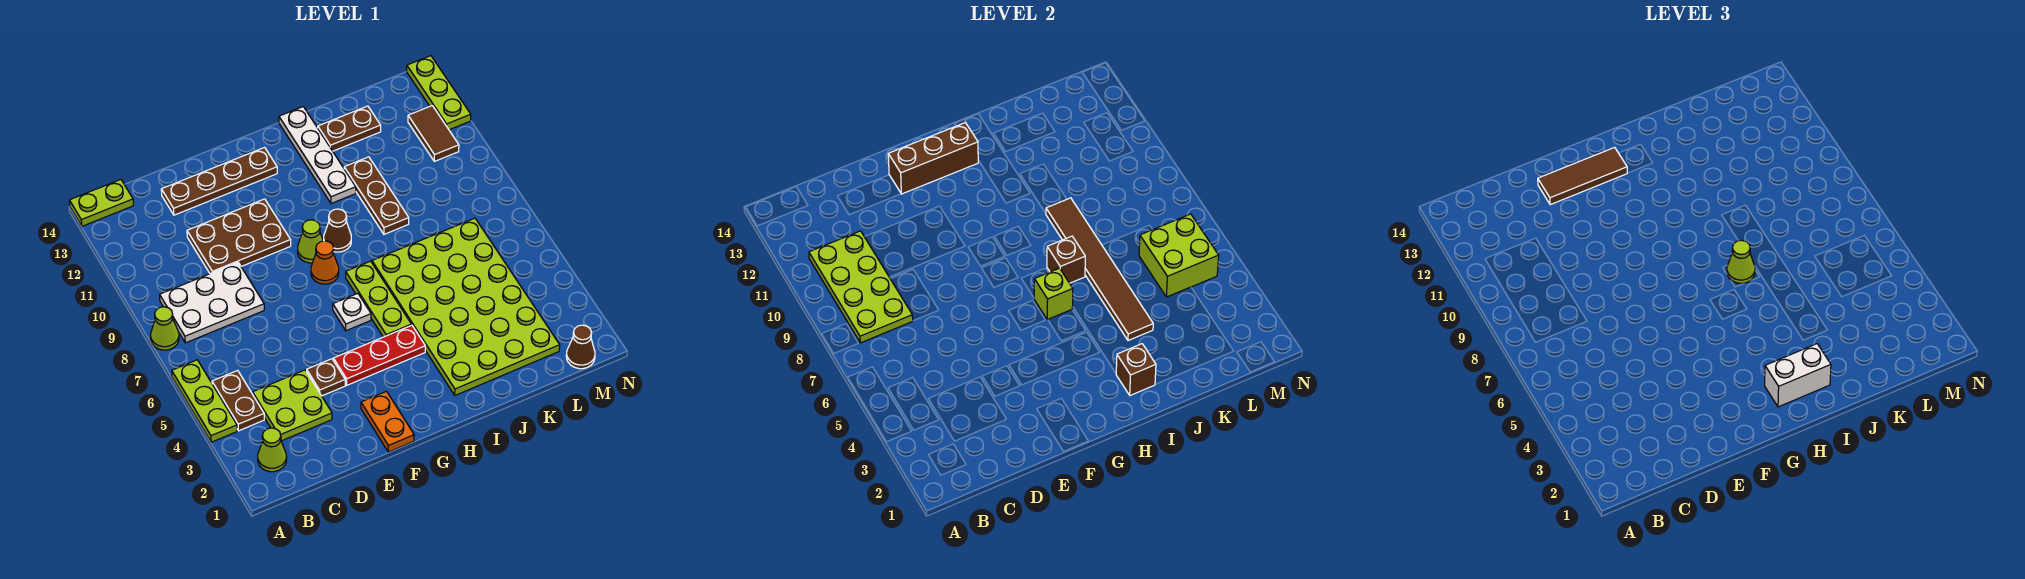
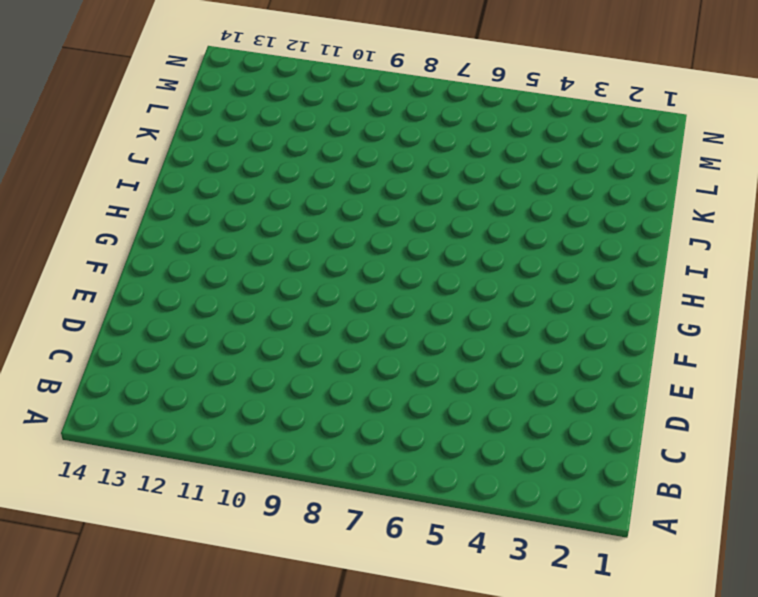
none -> lime 1x3 plate [172,360,237,442]
none -> lime 1x1 cone [151,307,179,350]
none -> lime 1x2 plate [70,180,133,226]
none -> lime 1x1 cone [258,428,287,472]

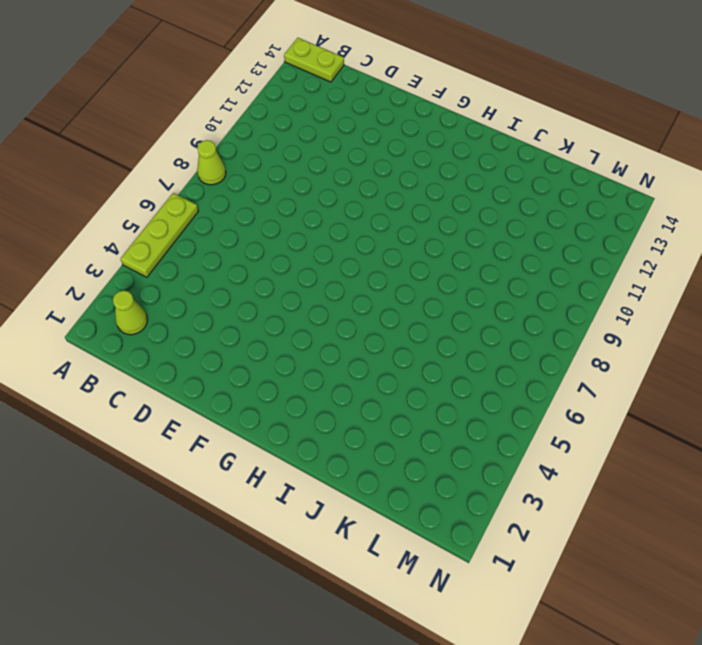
none -> brown 1x2 plate [212,370,264,431]
none -> white 2x3 plate [160,262,264,343]
none -> lime 2x2 plate [253,370,332,441]
none -> brown 2x3 plate [187,199,291,273]

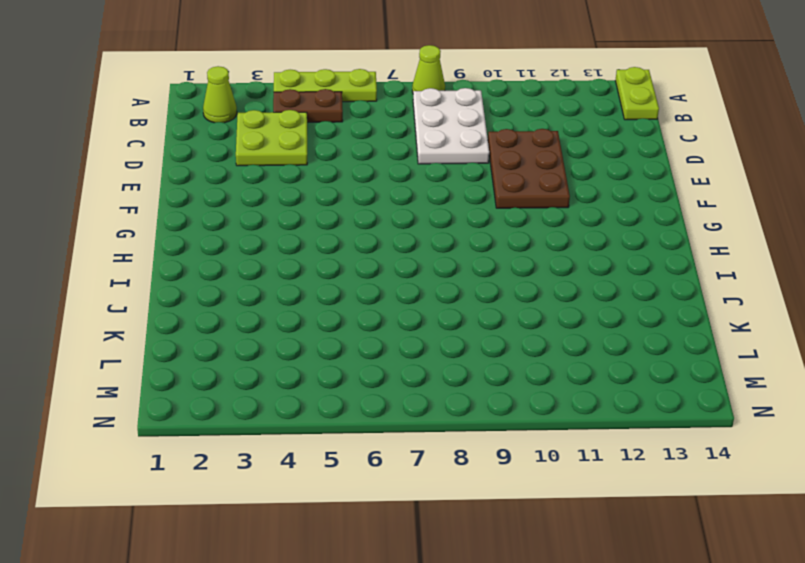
none -> brown 1x4 plate [161,147,277,215]
none -> brown 1x1 plate [307,359,345,396]
none -> orange 1x2 plate [361,391,414,452]
none -> red 1x3 plate [333,325,425,385]

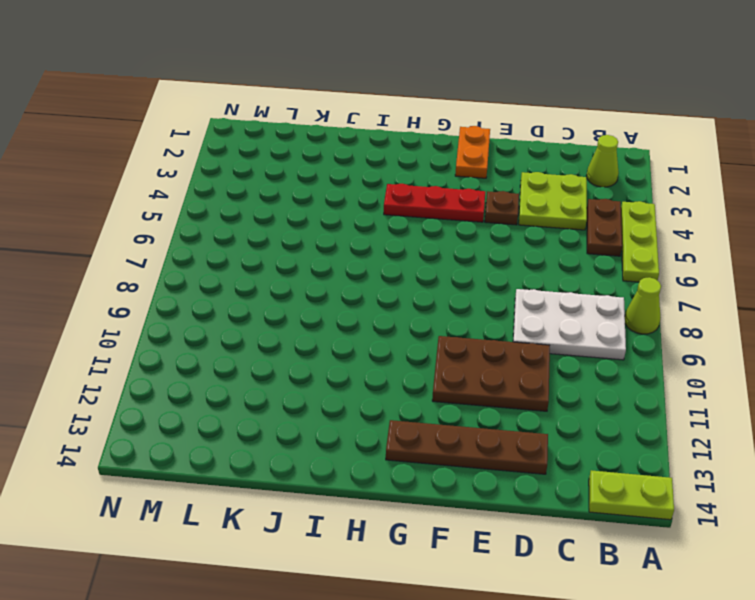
none -> white 1x1 plate [333,293,371,331]
none -> orange 1x1 cone [311,241,339,284]
none -> lime 1x1 cone [298,220,323,263]
none -> lime 1x3 plate [346,261,411,337]

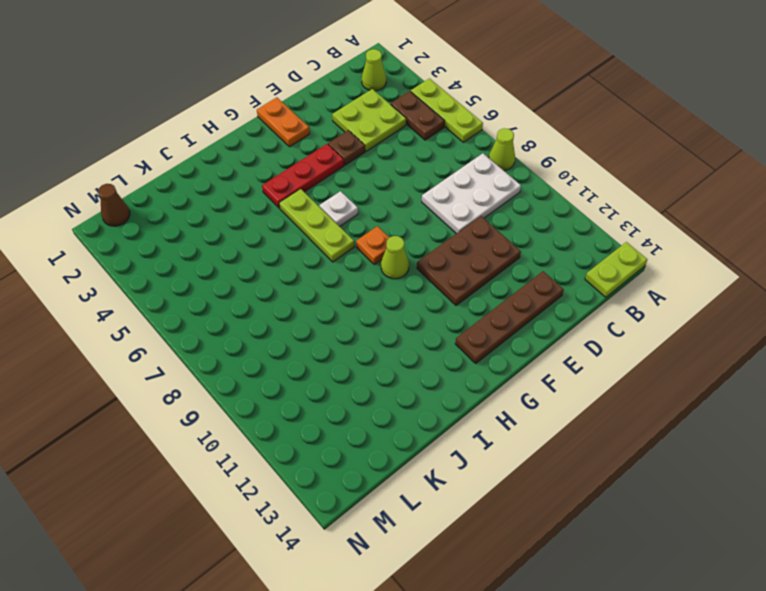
orange 1x1 plate [356,226,389,264] -> orange 1x1 cone [311,241,339,284]
none -> brown 1x1 cone [324,209,351,252]
none -> lime 4x6 plate [372,218,560,395]
none -> white 1x4 plate [279,107,356,204]
none -> brown 1x3 plate [344,157,409,234]

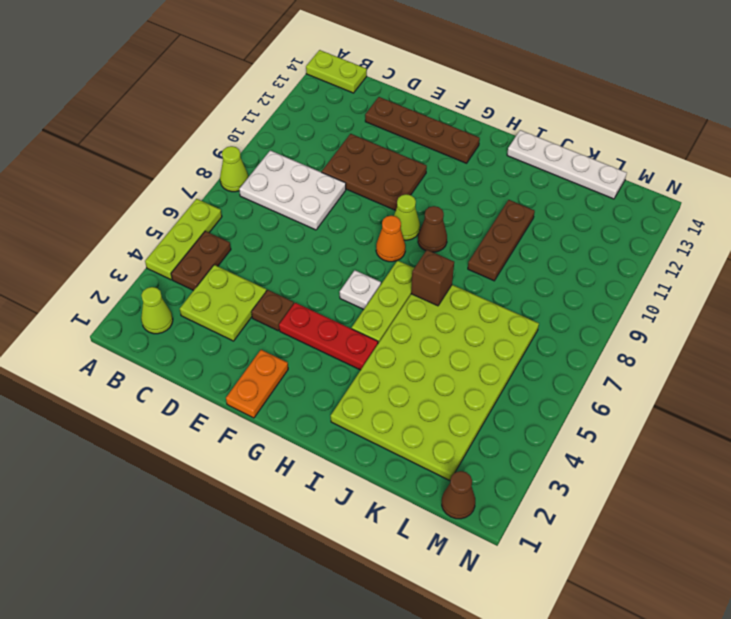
white 1x4 plate [507,130,627,199] -> white 1x4 plate turned to [279,107,356,204]
none -> brown 1x2 plate [318,106,381,151]
none -> brown 1x2 tile [408,106,459,161]
none -> lime 1x3 plate [407,56,471,130]
none -> lime 2x4 plate [809,231,913,343]

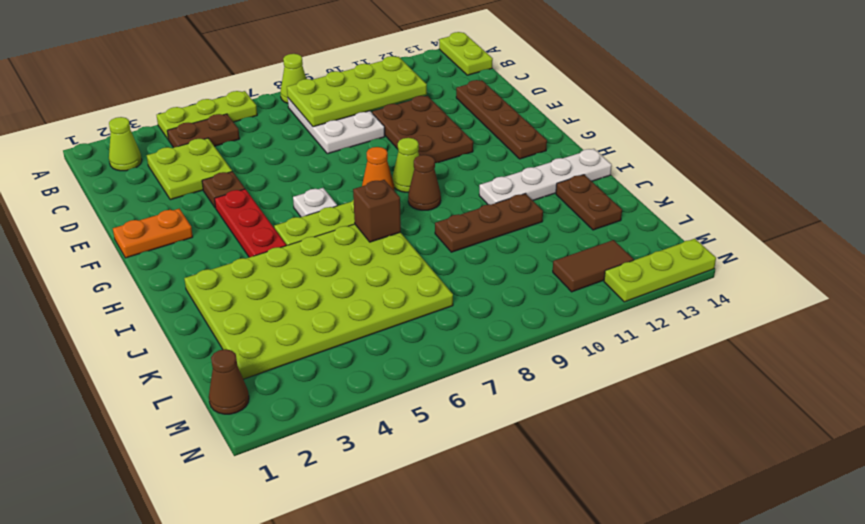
none -> brown 1x3 brick [888,123,979,194]
none -> lime 1x1 brick [1034,268,1073,320]
none -> brown 1x1 brick [1116,344,1156,395]
none -> brown 1x6 tile [1046,198,1153,341]

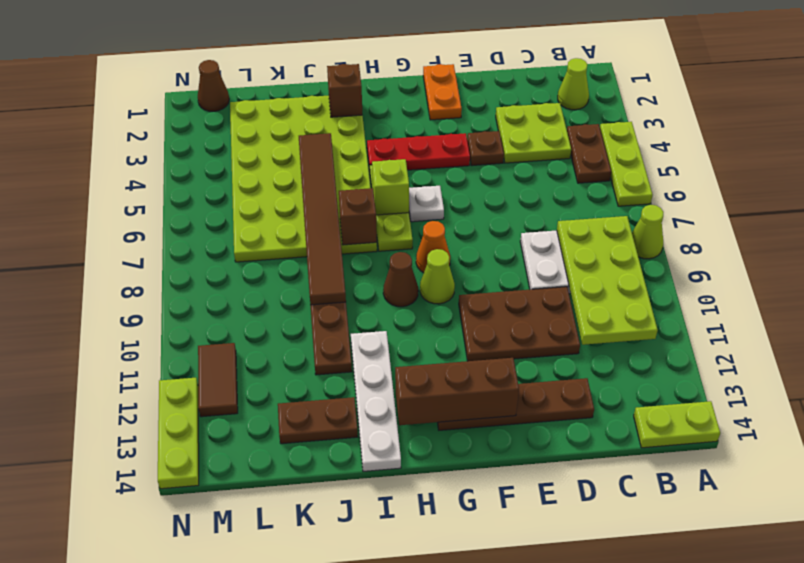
none -> lime 2x2 brick [1139,214,1219,297]
none -> brown 1x3 tile [1538,147,1627,205]
none -> white 1x2 brick [1765,344,1831,407]
none -> lime 1x1 cone [1727,240,1755,283]

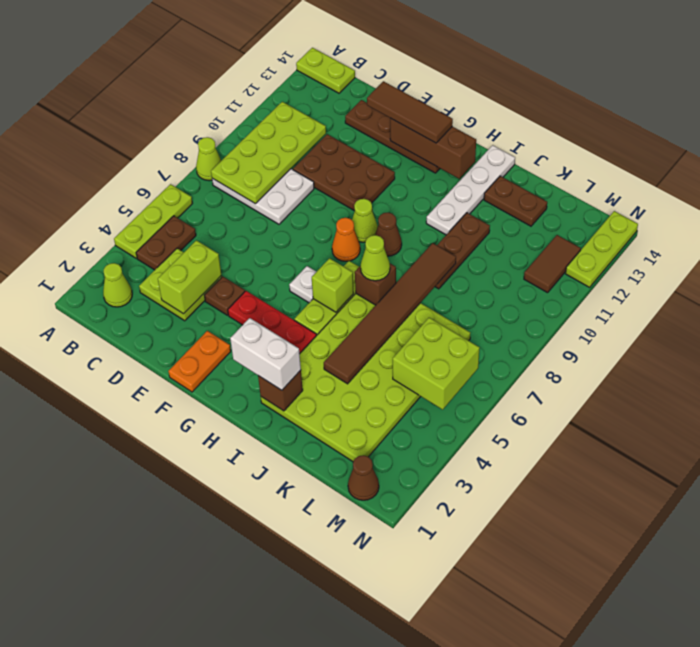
lime 1x2 brick [158,240,221,314] -> none

